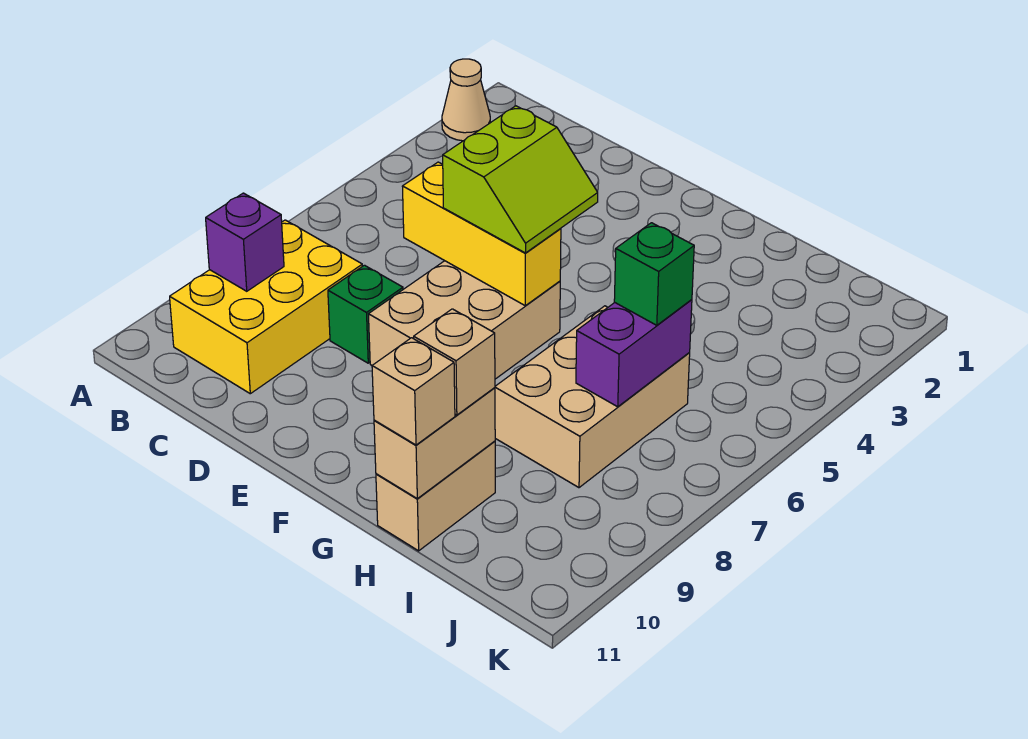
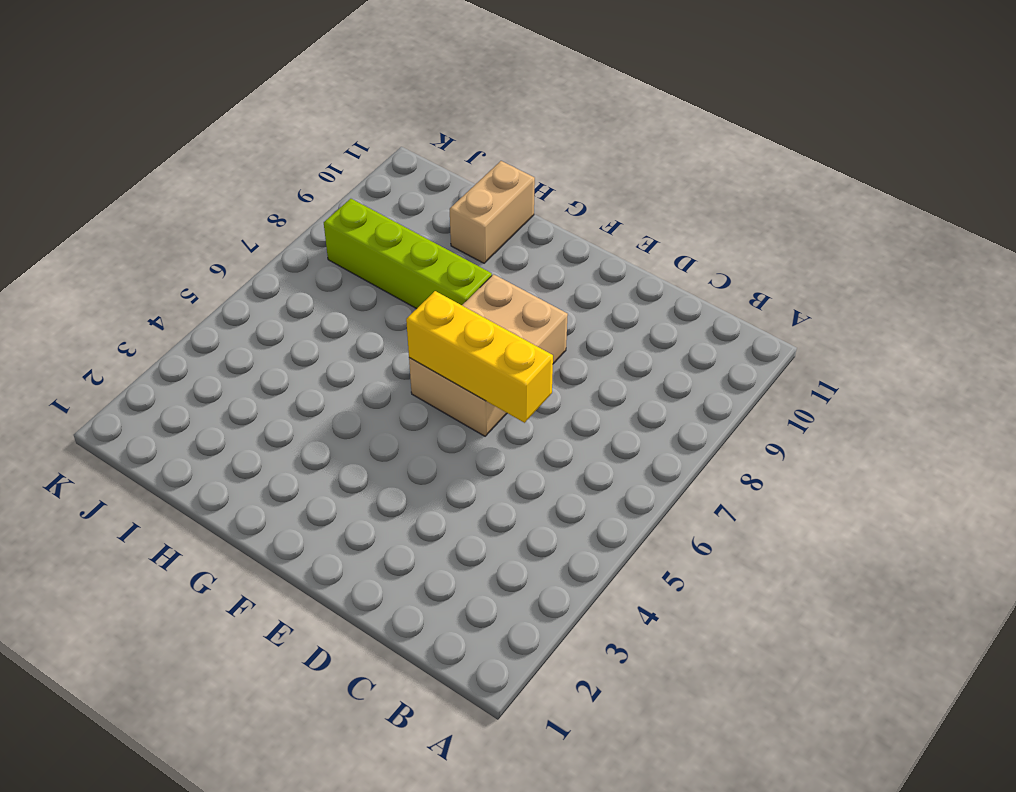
lime 1x4 brick [324,199,492,309] -> tan 2x3 brick [495,306,690,488]
none -> tan 1x1 cone [442,59,490,141]
none -> yellow 2x3 brick [170,220,362,394]
none -> green 1x1 brick [328,265,403,363]

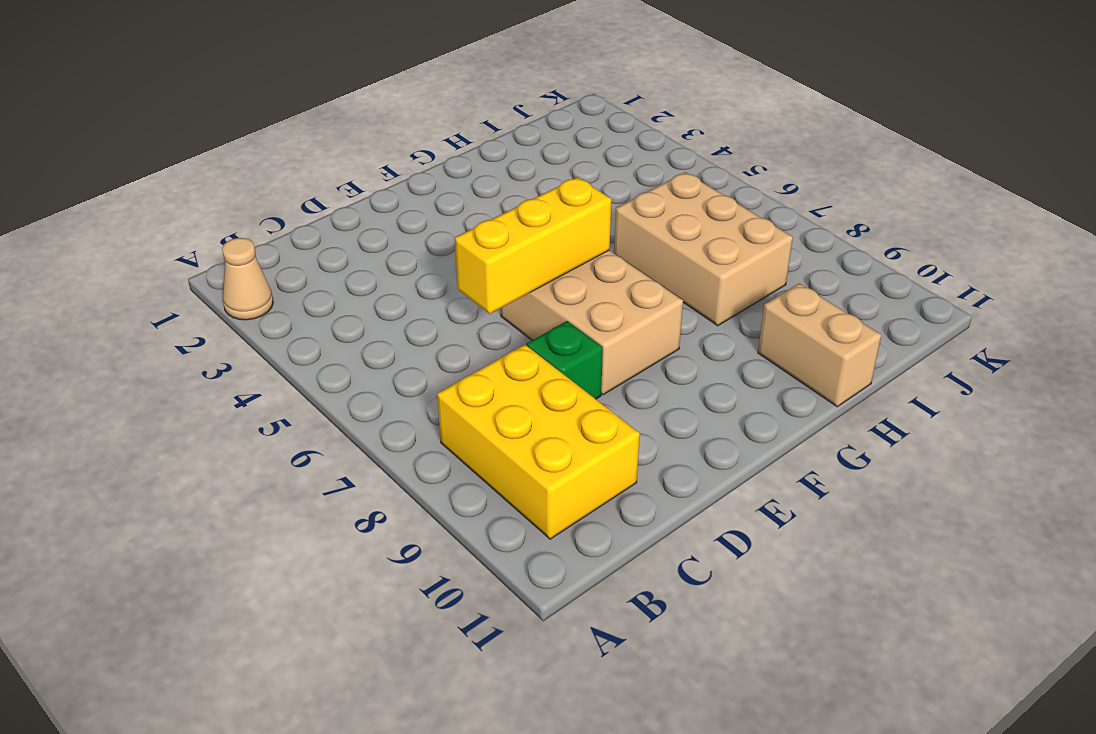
none -> purple 1x1 brick [206,193,284,291]
none -> tan 1x2 brick [374,388,495,499]
none -> purple 1x2 brick [576,300,692,407]

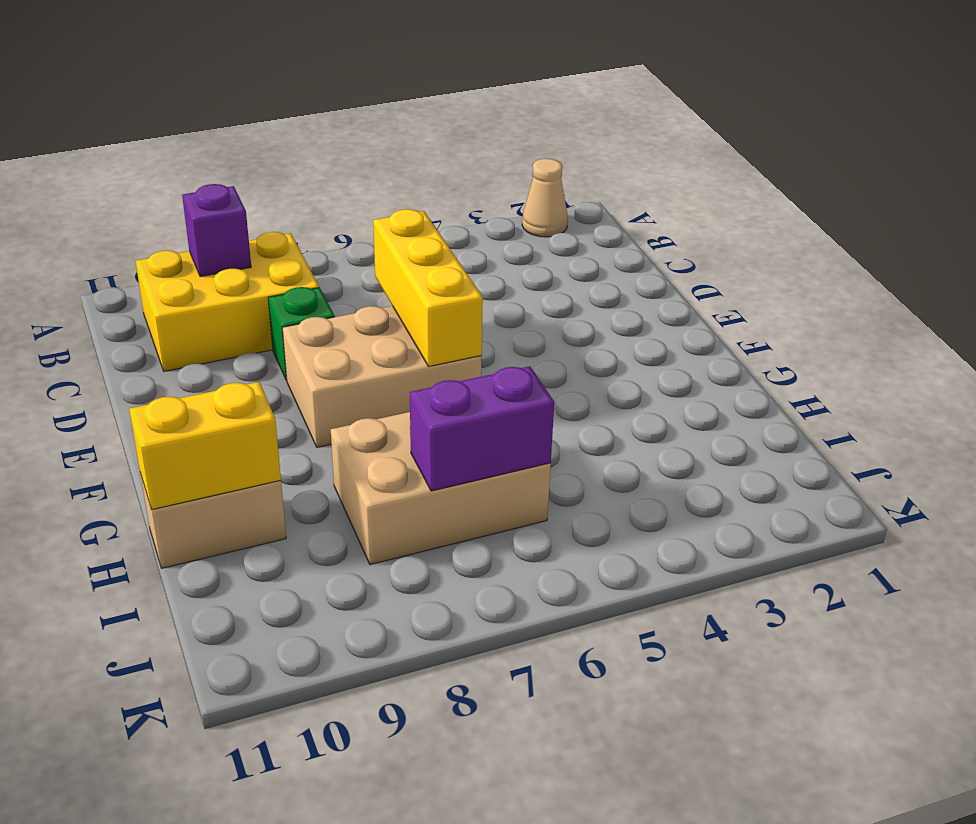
yellow 1x2 brick [129,382,281,510] -> tan 1x2 brick [374,388,495,499]
none -> lime 2x2 slope [443,106,598,253]
none -> tan 1x1 brick [414,309,495,415]
none -> tan 1x1 brick [372,338,455,445]

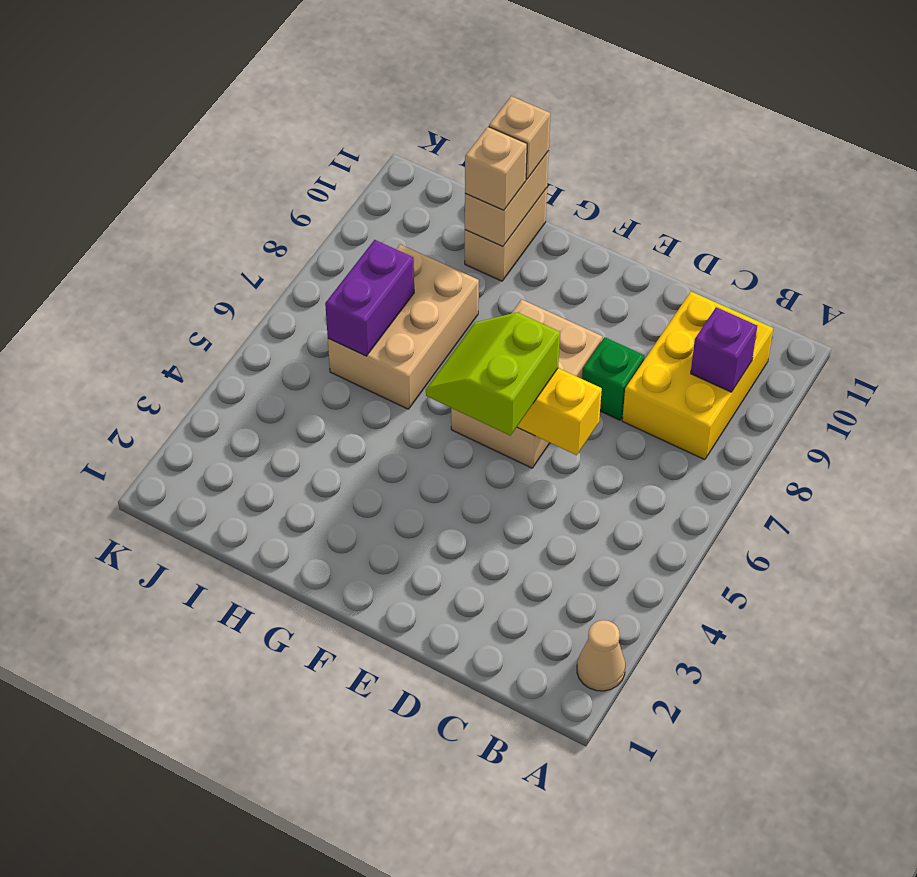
none -> green 1x1 brick [614,223,694,325]

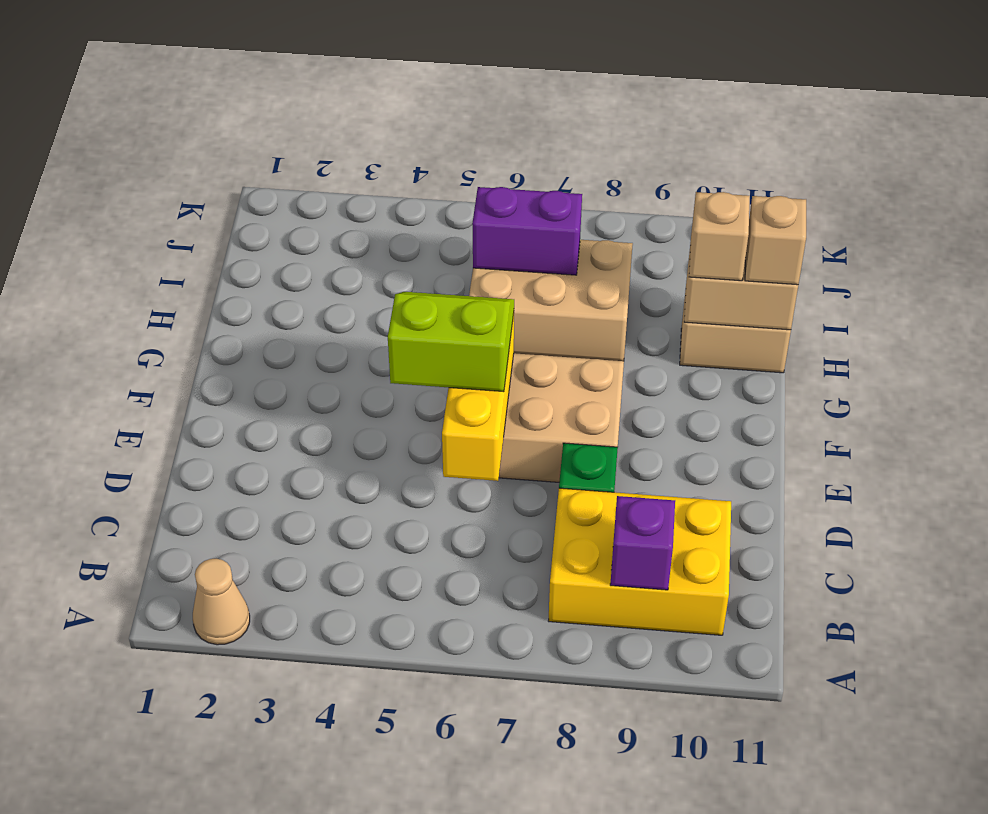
none -> green 1x1 brick [614,223,694,325]

